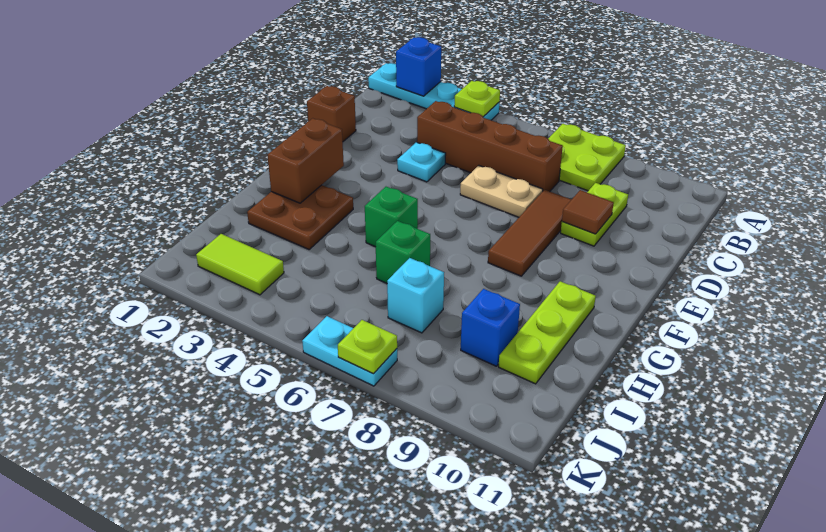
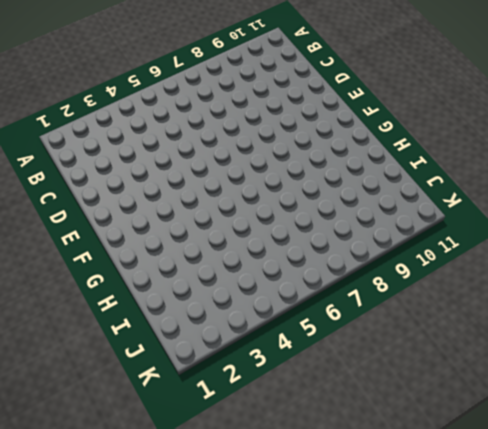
none -> cyan 1x4 plate [368,63,499,120]
none -> lime 2x2 plate [548,124,626,191]
none -> brown 1x4 brick [417,101,563,191]

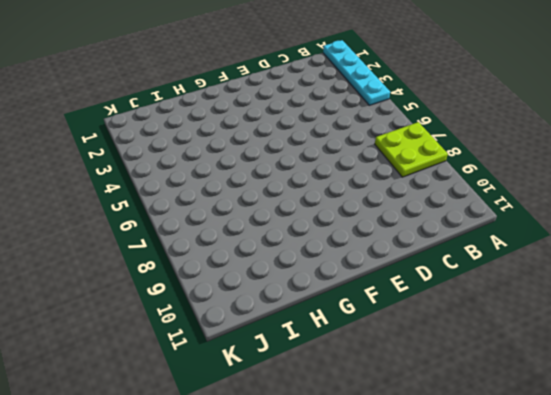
none -> brown 1x4 brick [417,101,563,191]
none -> lime 1x2 plate [561,183,628,246]
none -> brown 1x1 brick [307,86,356,142]

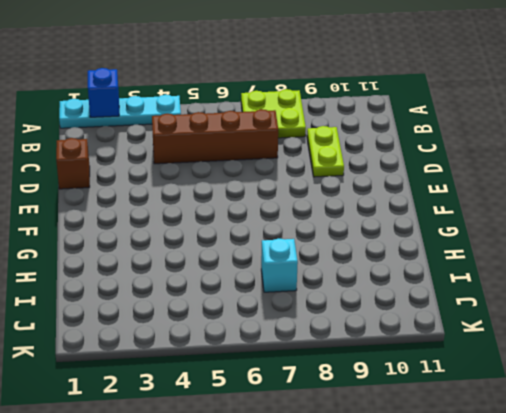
none -> cyan 1x1 plate [397,142,446,182]
none -> tan 1x2 plate [460,165,543,217]
none -> brown 1x3 tile [488,190,571,276]

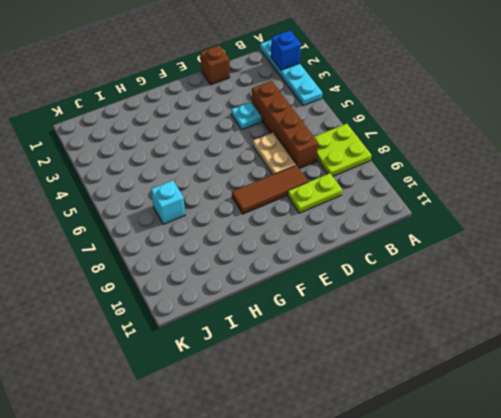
none -> brown 2x2 plate [247,185,353,249]
none -> green 1x1 brick [365,187,418,247]
none -> lime 1x3 plate [499,281,596,384]

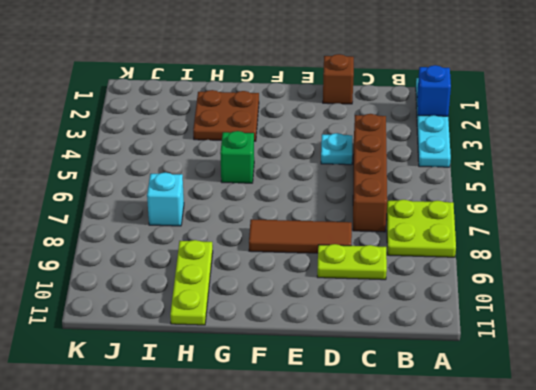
lime 1x3 plate [170,240,213,325] -> lime 1x3 plate turned to [499,281,596,384]
none -> tan 1x2 plate [460,165,543,217]
none -> green 1x1 brick [376,221,430,283]
none -> blue 1x1 brick [461,289,520,366]

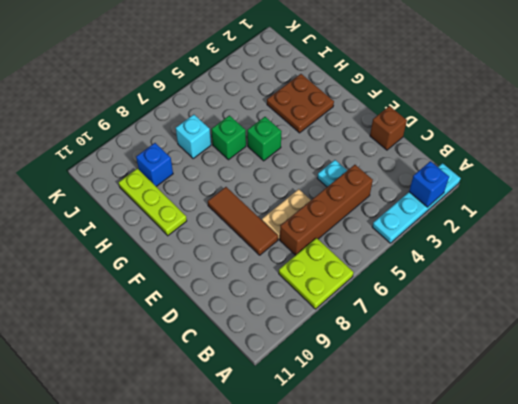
none -> lime 1x2 plate [561,183,628,246]
none -> lime 1x2 tile [196,234,284,295]
none -> cyan 1x2 plate [302,316,397,386]

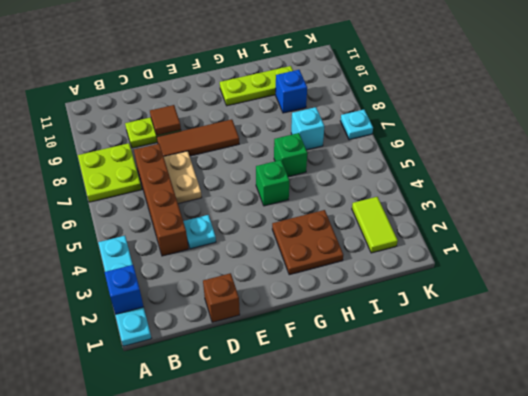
cyan 1x1 plate [340,110,373,140] -> cyan 1x2 plate [302,316,397,386]
none -> lime 1x1 plate [454,81,500,117]
none -> brown 1x2 brick [268,118,344,203]
none -> lime 1x1 plate [338,320,397,374]

